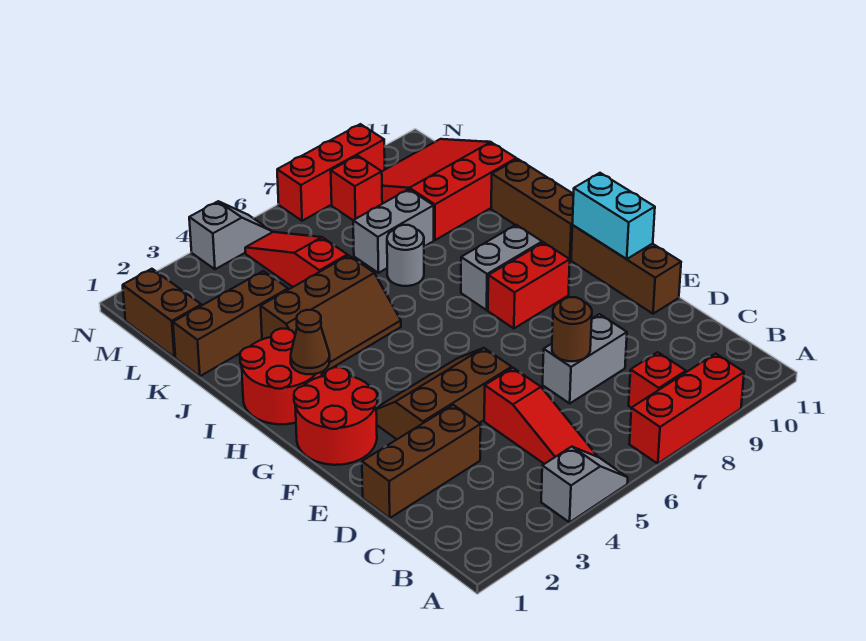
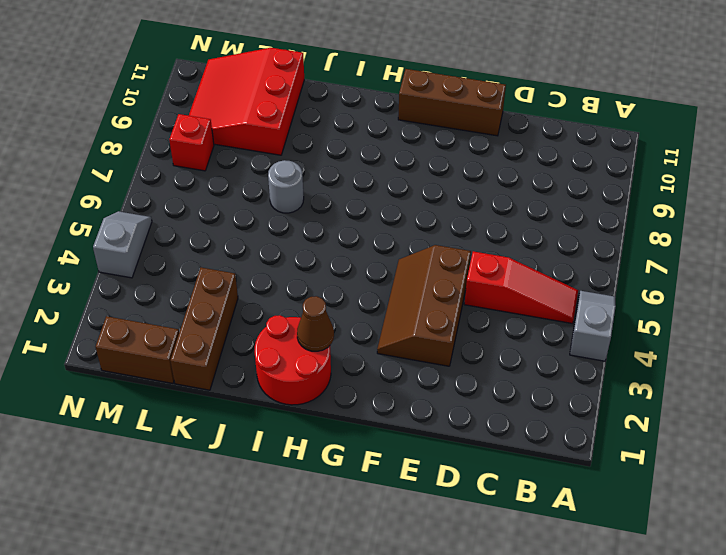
none -> red 1x3 brick [629,354,744,464]
none -> red 1x1 brick [629,352,686,408]
none -> brown 1x3 brick [362,405,481,518]

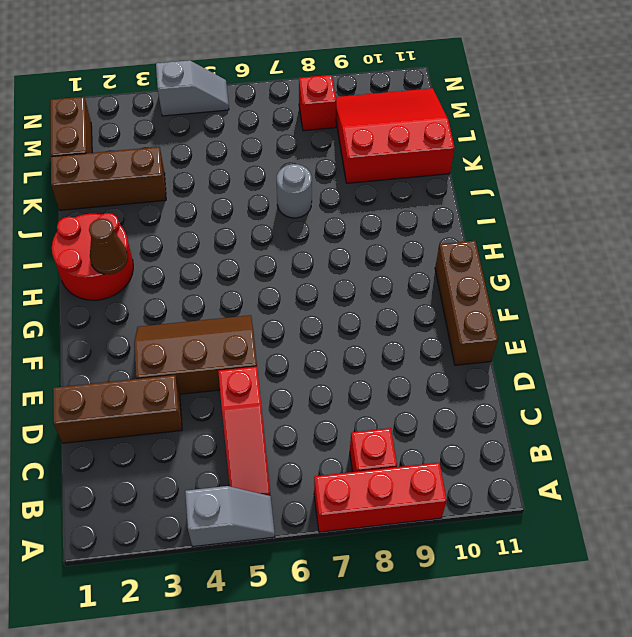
none -> grey 1x2 brick [543,314,627,403]
none -> red 2x2 round brick [294,367,377,465]
none -> red 1x2 brick [488,242,570,328]

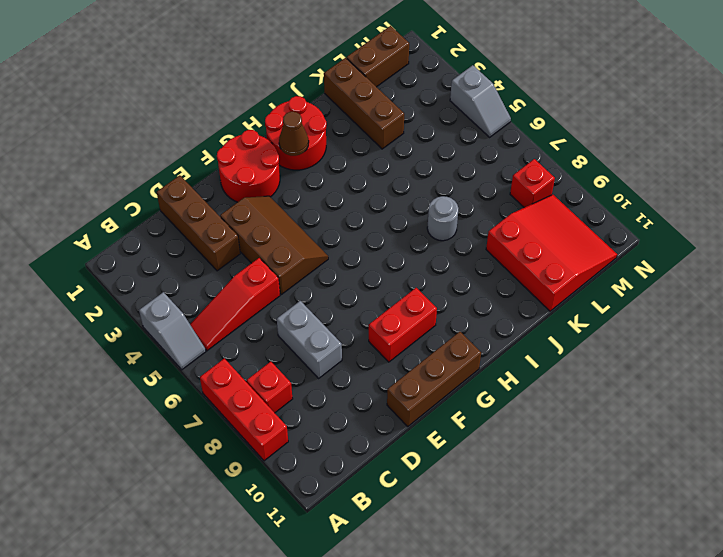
red 1x2 brick [369,288,437,362] -> red 1x2 brick turned to [488,242,570,328]
none -> grey 1x2 brick [461,225,542,310]
none -> brown 1x3 brick [491,159,574,260]
none -> brown 2x3 slope [261,255,401,374]

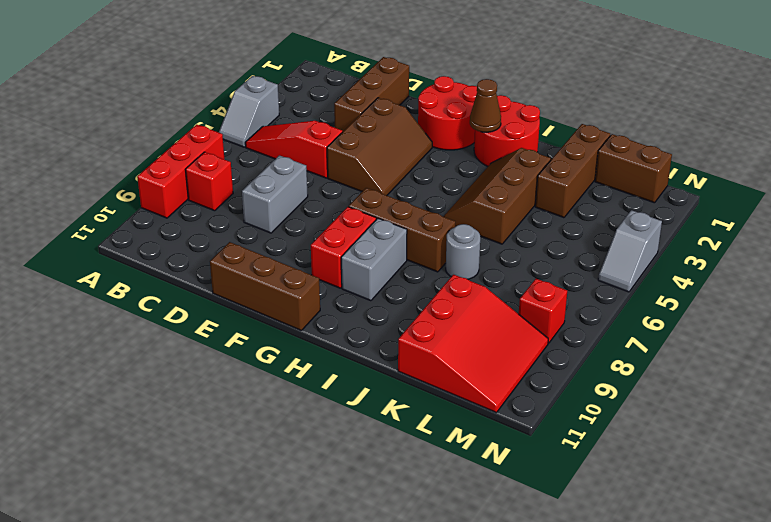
brown 1x3 brick [349,188,455,272] -> brown 1x3 brick moved to [491,159,574,260]
none -> red 1x3 slope [245,232,348,287]
none -> grey 1x2 brick [353,189,434,273]
none -> red 1x3 brick [277,124,385,221]

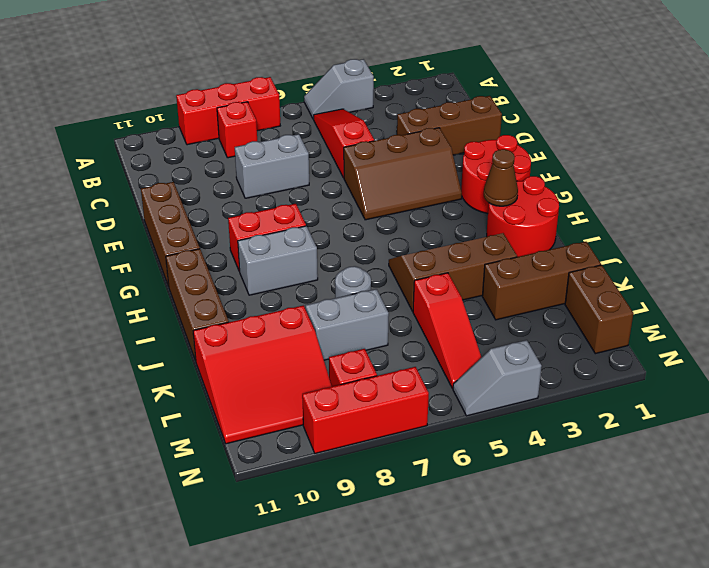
none -> brown 1x1 round brick [552,297,592,361]
none -> cyan 1x2 brick [572,173,655,259]

